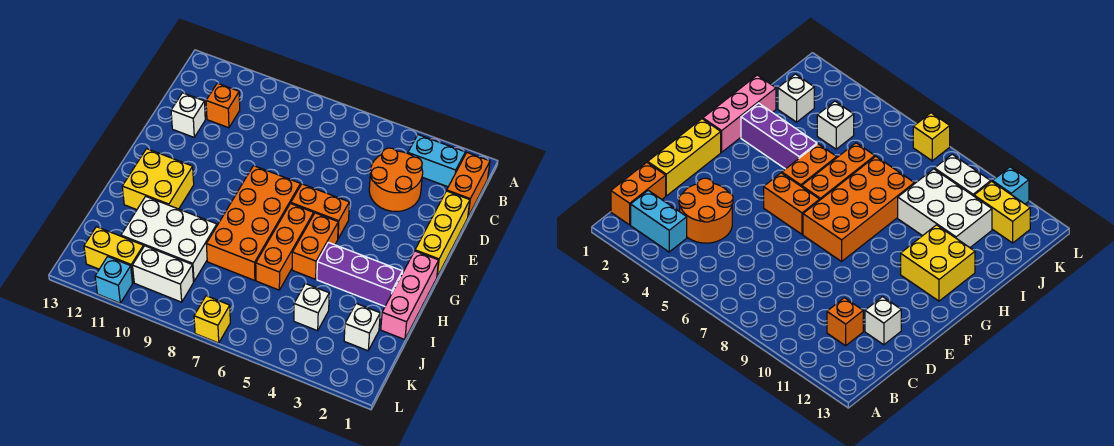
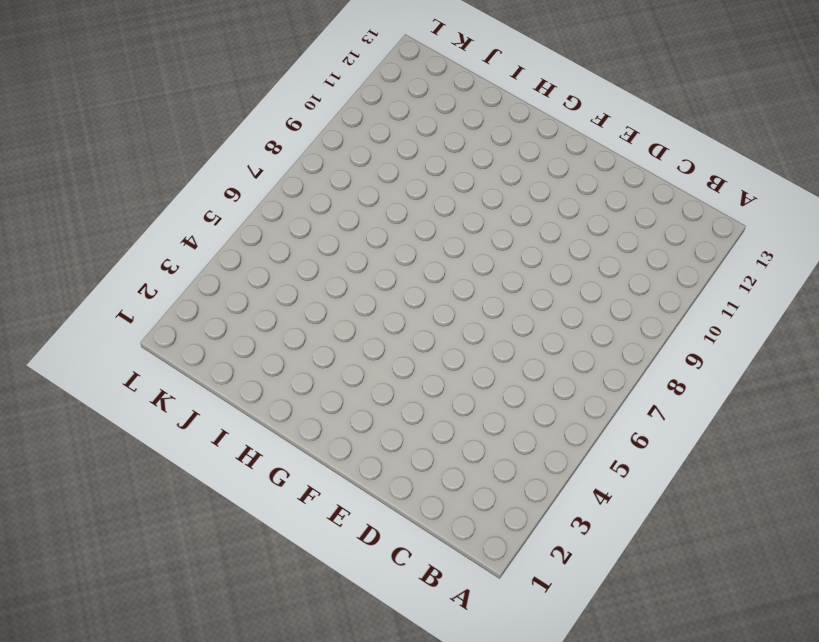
none -> orange 1x2 brick [447,153,490,217]
none -> cyan 1x2 brick [408,135,465,187]
none -> orange 2x2 round brick [369,148,423,212]

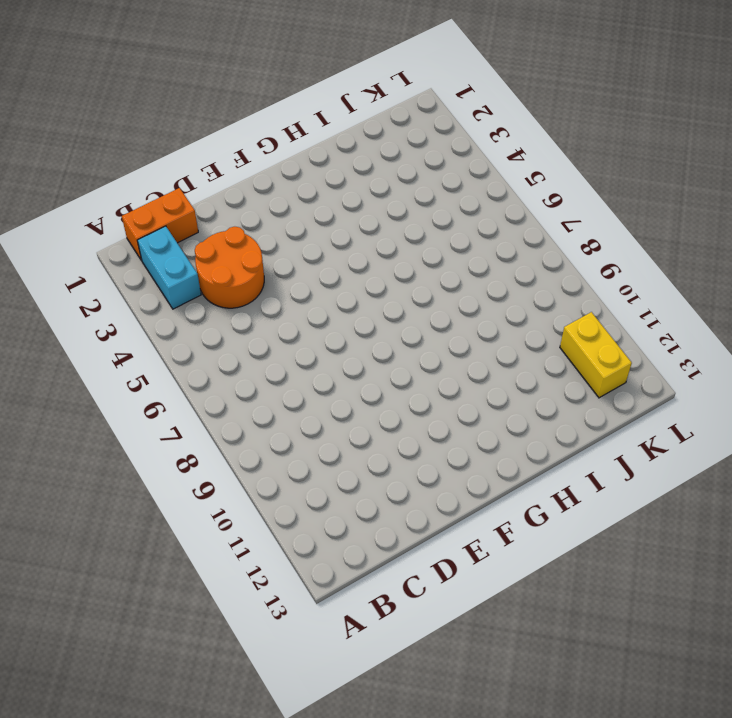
none -> orange 1x1 brick [206,83,240,128]
none -> yellow 1x3 brick [415,191,470,276]
none -> white 1x1 brick [171,93,205,137]

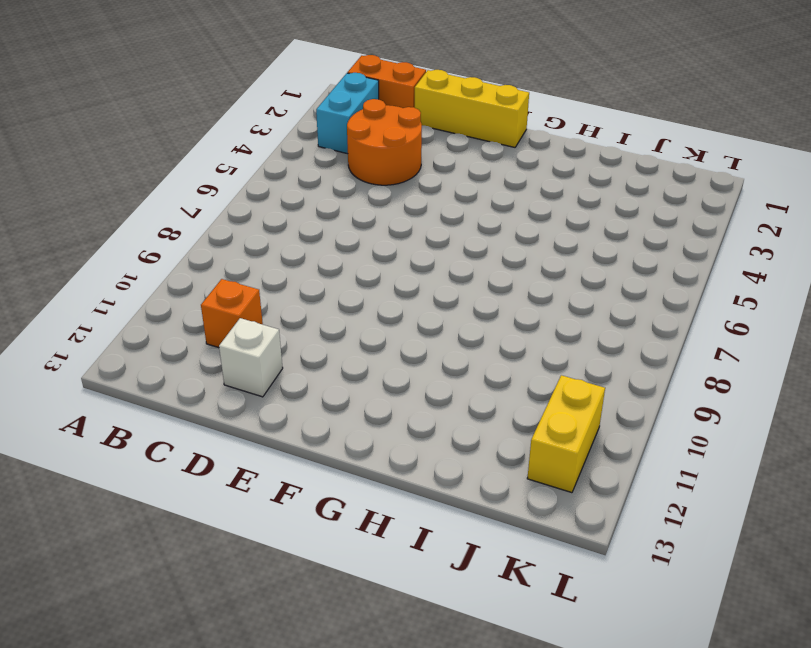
none -> orange 1x2 brick [291,184,349,239]
none -> orange 2x4 brick [206,166,301,281]
none -> pink 1x3 brick [381,251,439,340]

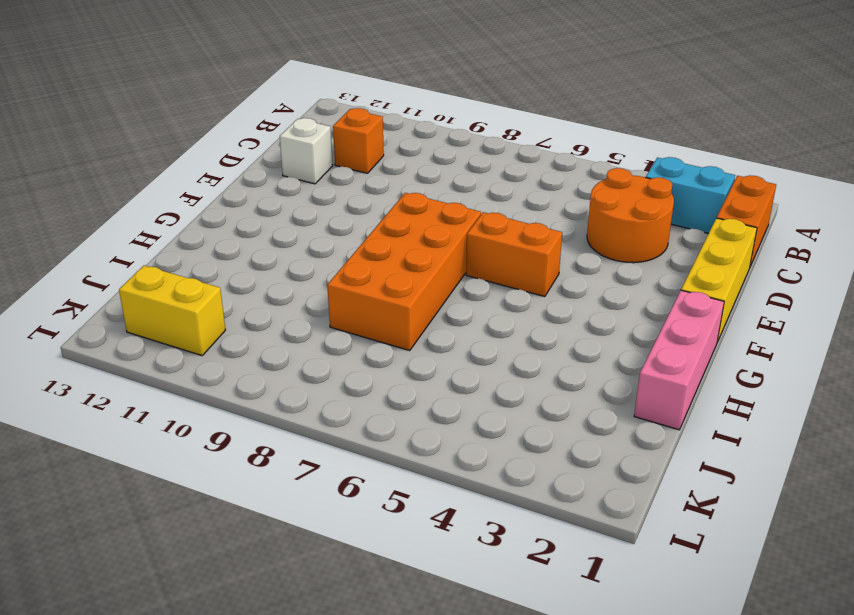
none -> orange 1x2 brick [292,213,338,279]
none -> orange 1x3 brick [256,204,314,290]
none -> yellow 2x2 brick [122,149,194,210]

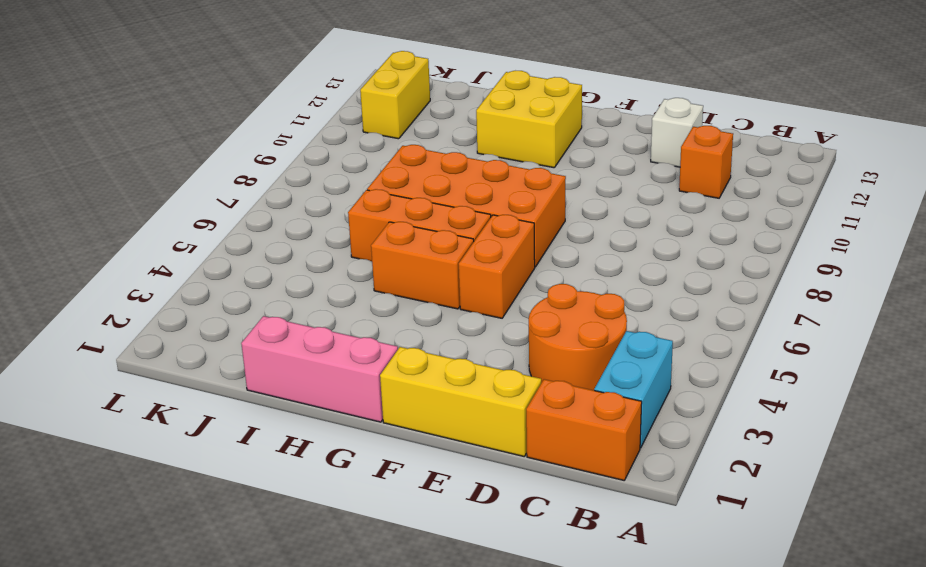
none -> purple 1x3 brick [317,242,402,306]
none -> white 2x3 brick [121,196,217,282]
none -> white 1x1 brick [344,303,380,351]

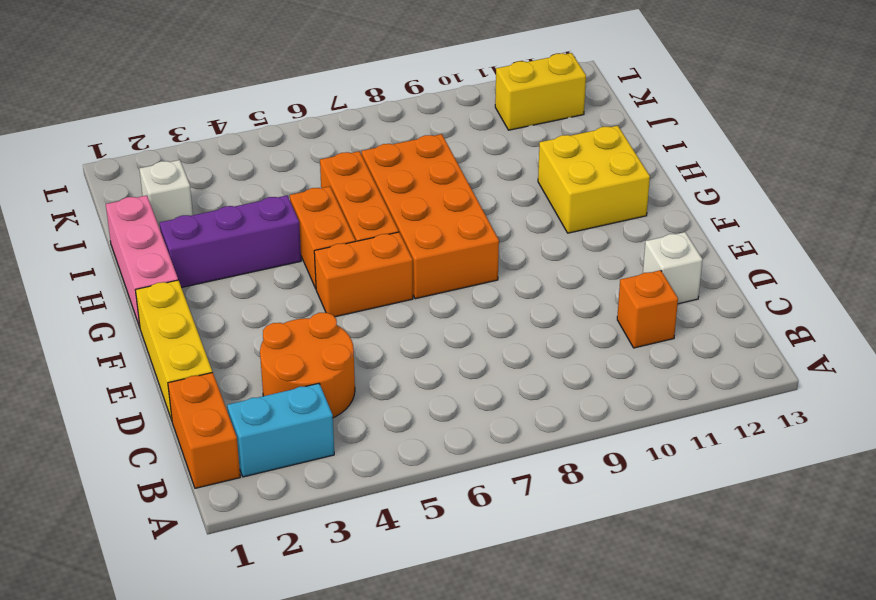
none -> white 2x3 brick [121,196,217,282]
none -> white 1x1 brick [294,284,329,331]
none -> white 1x2 brick [132,246,193,302]

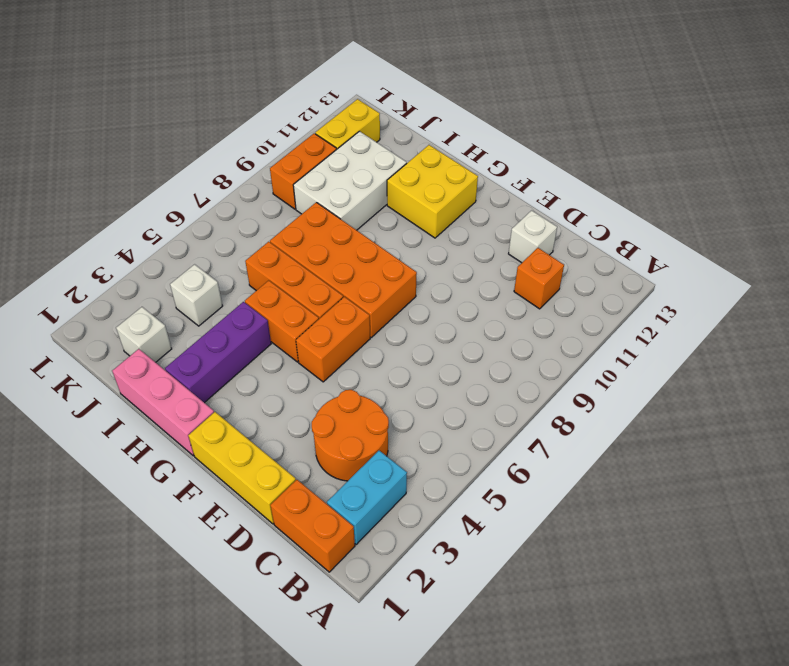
orange 1x2 brick [270,133,337,209] -> white 1x2 brick [132,246,193,302]
none -> yellow 1x1 brick [194,296,230,343]
none -> cyan 1x1 brick [95,257,133,303]

